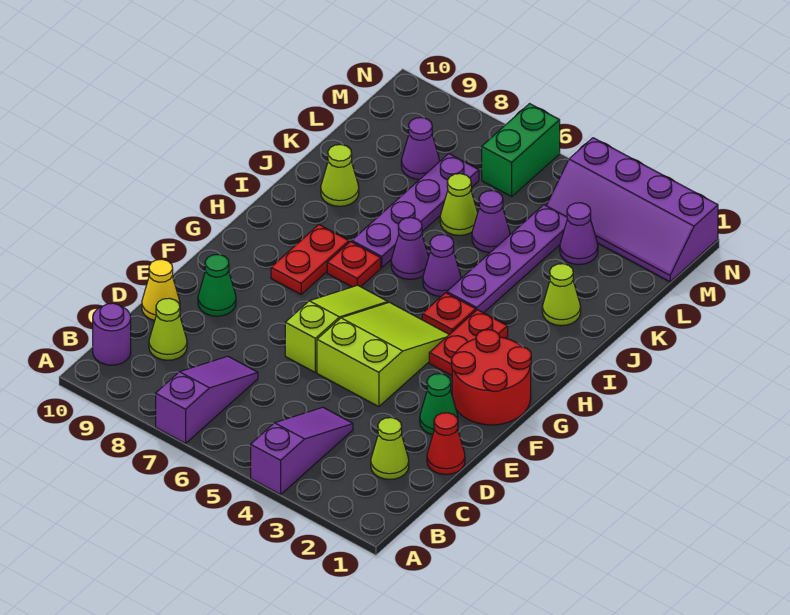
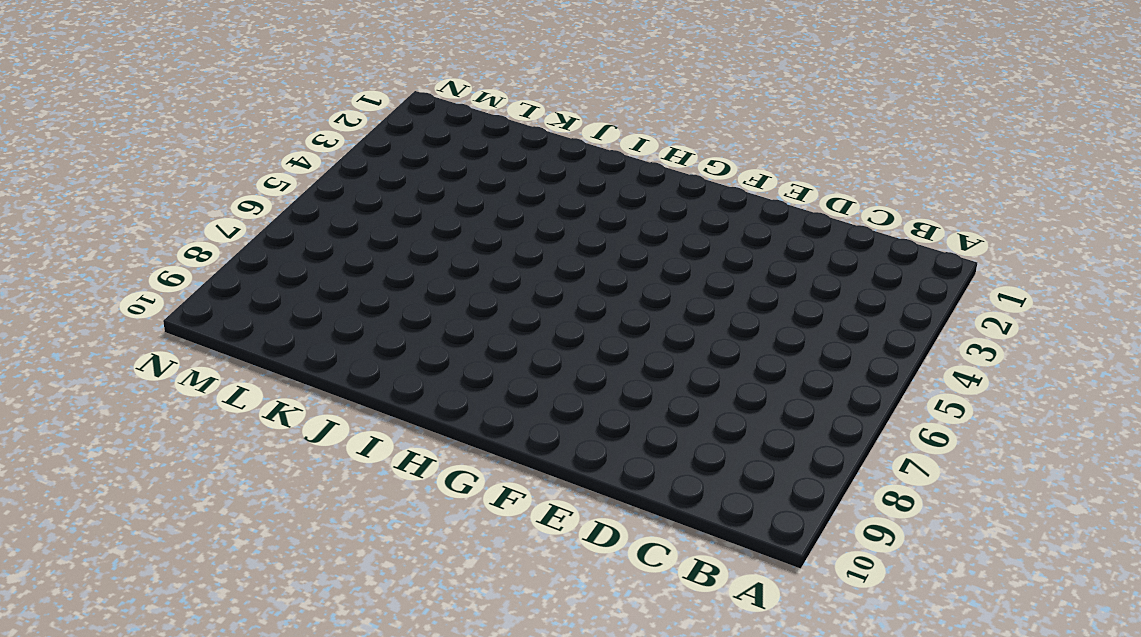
none -> purple 1x3 slope [251,407,353,494]
none -> purple 1x3 slope [156,356,258,443]
none -> purple 1x1 round brick [93,303,131,365]

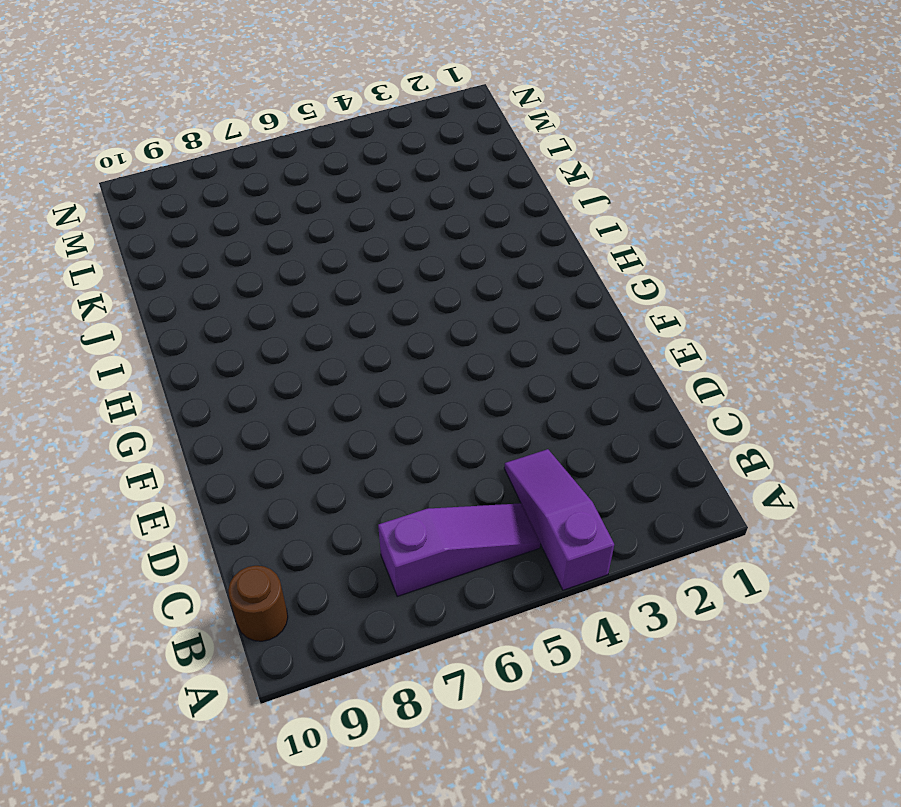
purple 1x3 slope [378,503,540,596] -> purple 1x3 slope turned to [156,356,258,443]
brown 1x1 round brick [228,566,288,641] -> purple 1x1 round brick [93,303,131,365]
none -> lime 1x1 cone [371,418,409,479]
none -> lime 1x1 cone [149,298,187,360]
none -> red 1x1 cone [427,413,465,475]

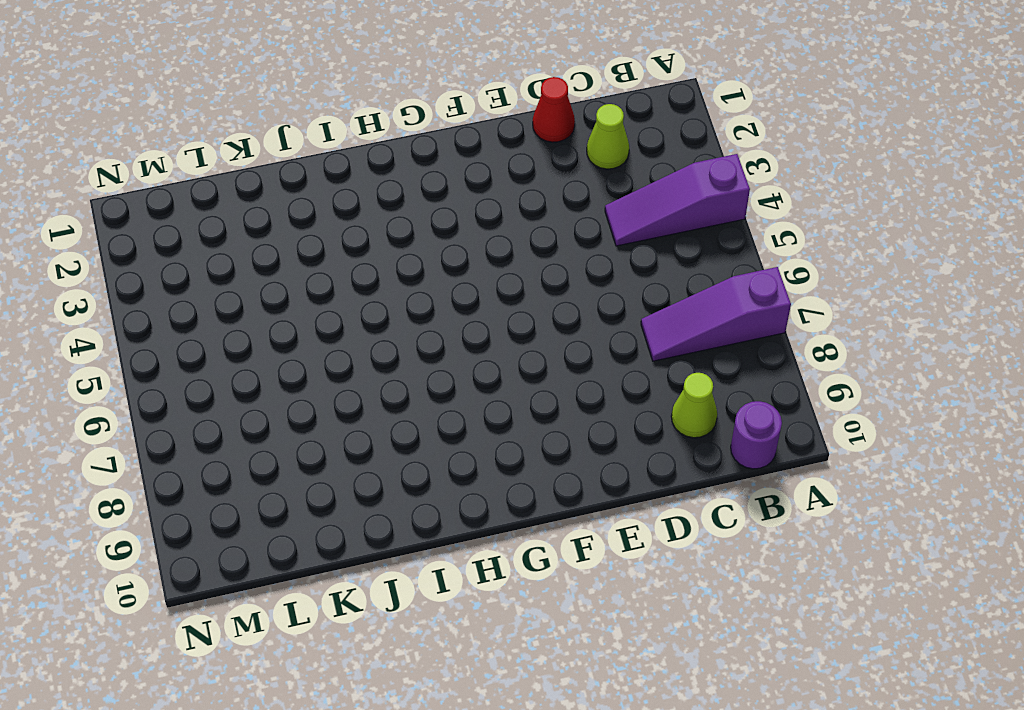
none -> yellow 1x1 cone [142,259,180,321]
none -> green 1x1 cone [420,374,458,435]
none -> lime 2x3 slope [317,302,449,407]

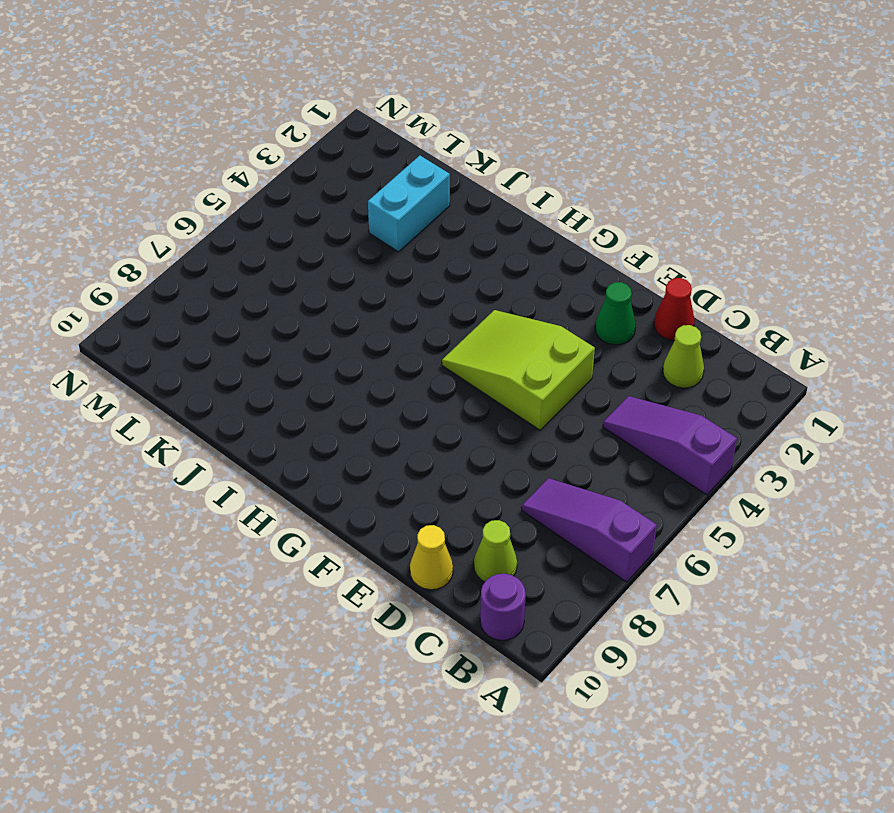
cyan 1x2 brick [368,156,450,252] -> none
none -> lime 1x3 slope [285,285,388,372]
none -> green 1x1 cone [198,254,236,316]
none -> red 2x2 round brick [451,330,531,425]

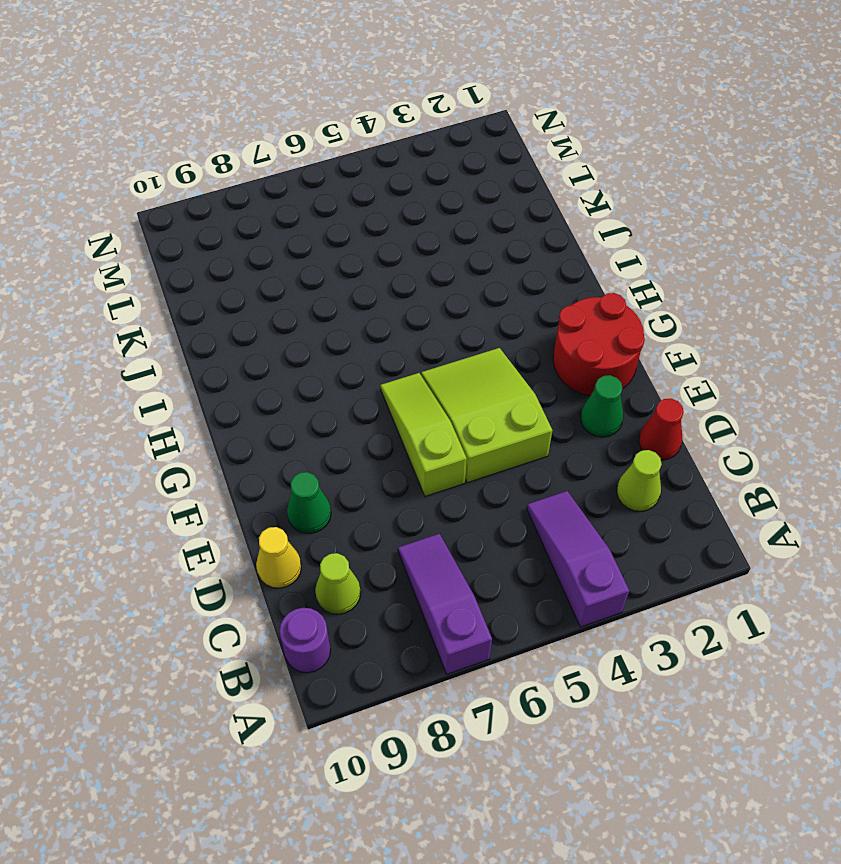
none -> red 1x2 plate [429,310,508,376]
none -> red 1x2 plate [271,225,349,294]
none -> red 1x1 plate [422,293,476,335]

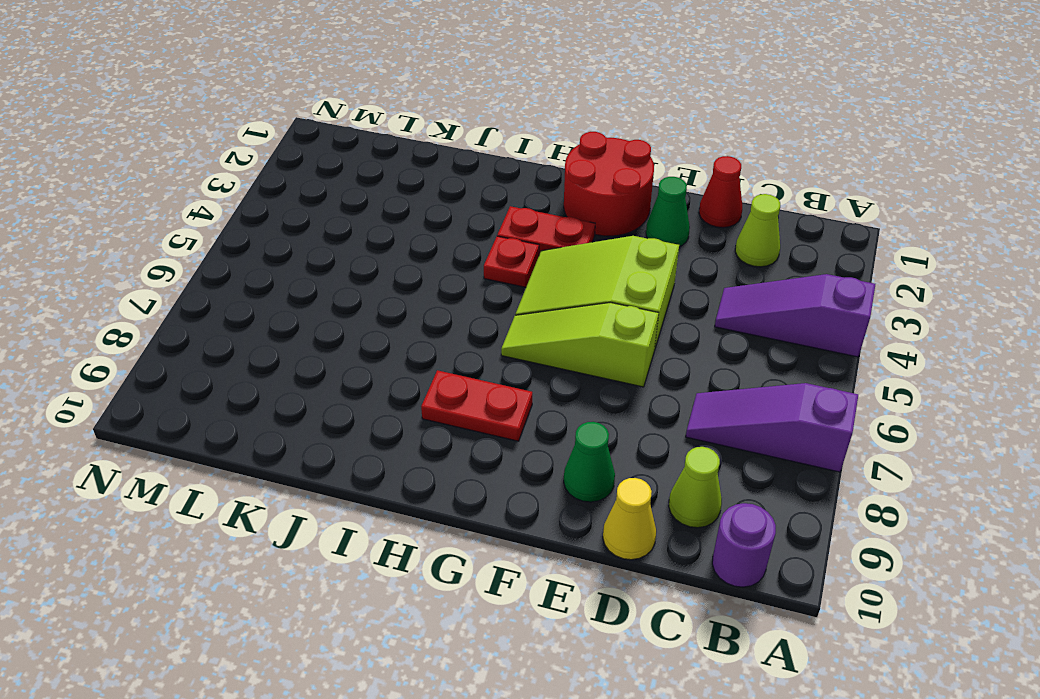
none -> red 1x1 plate [327,242,381,287]
none -> purple 1x4 plate [447,205,567,313]
none -> purple 1x1 cone [423,235,461,296]

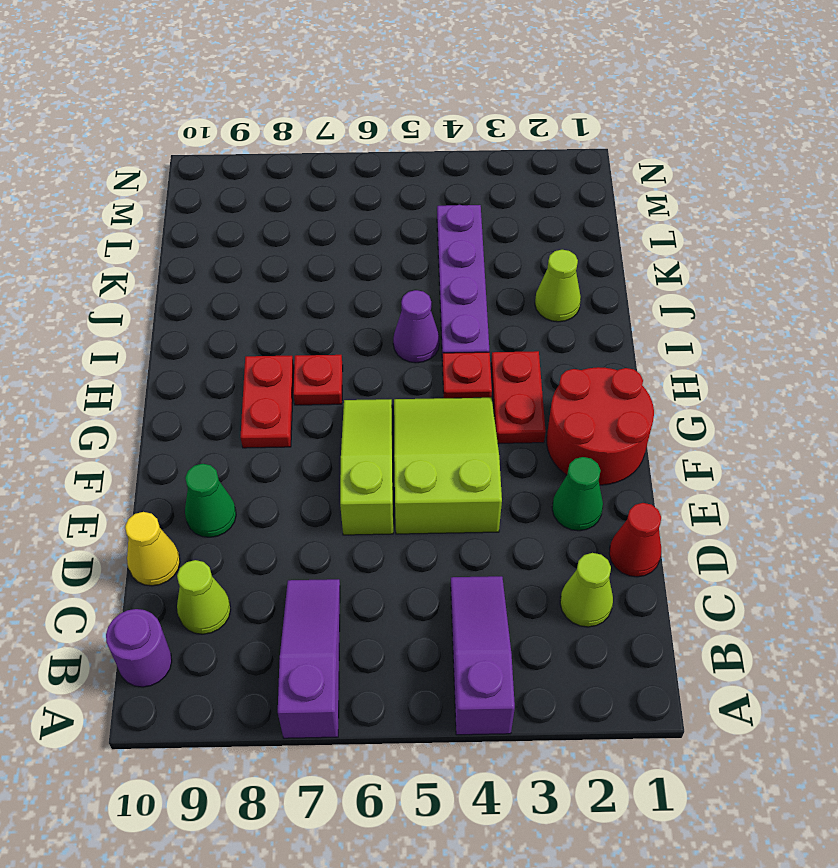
none -> purple 1x1 cone [391,218,429,279]
none -> purple 1x4 plate [352,154,479,268]
none -> lime 1x1 cone [321,145,359,206]

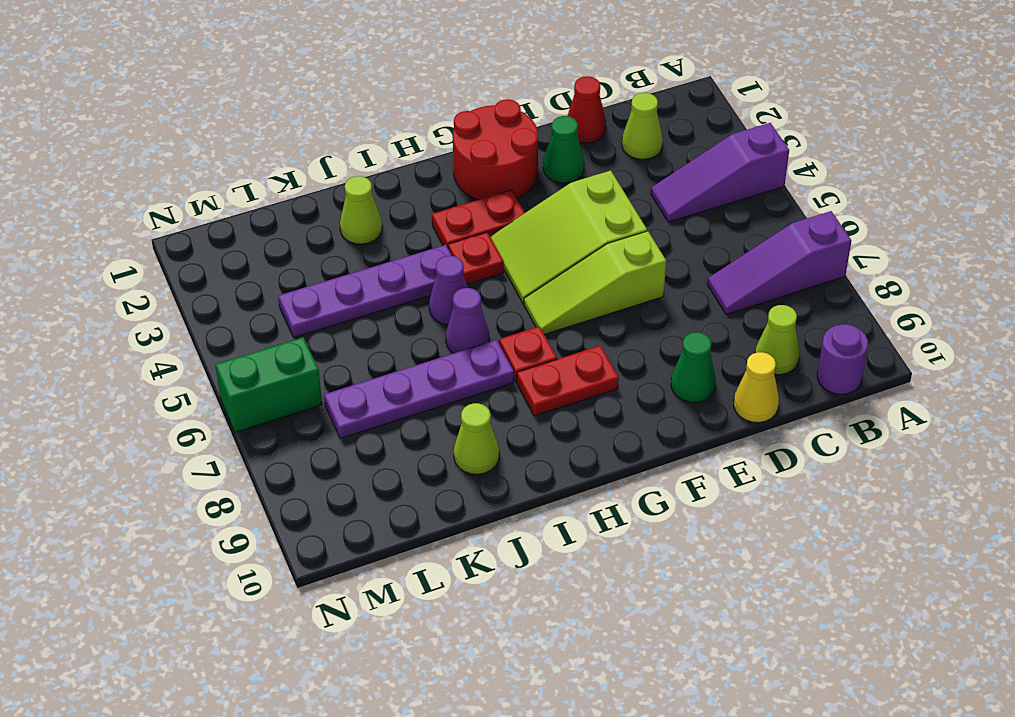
none -> purple 1x1 cone [472,191,510,252]
none -> lime 1x1 cone [440,174,478,235]
none -> purple 1x1 cone [560,203,598,265]

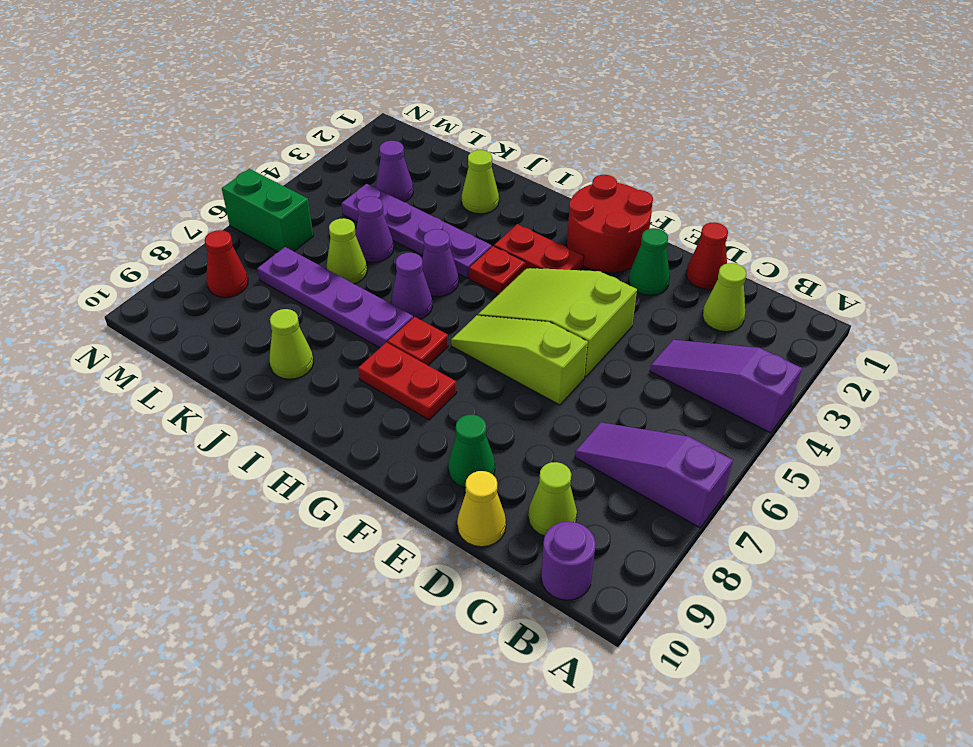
red 1x1 cone [205,230,248,297] -> none
none -> purple 1x1 cone [401,118,439,179]
none -> purple 2x4 slope [546,138,718,282]

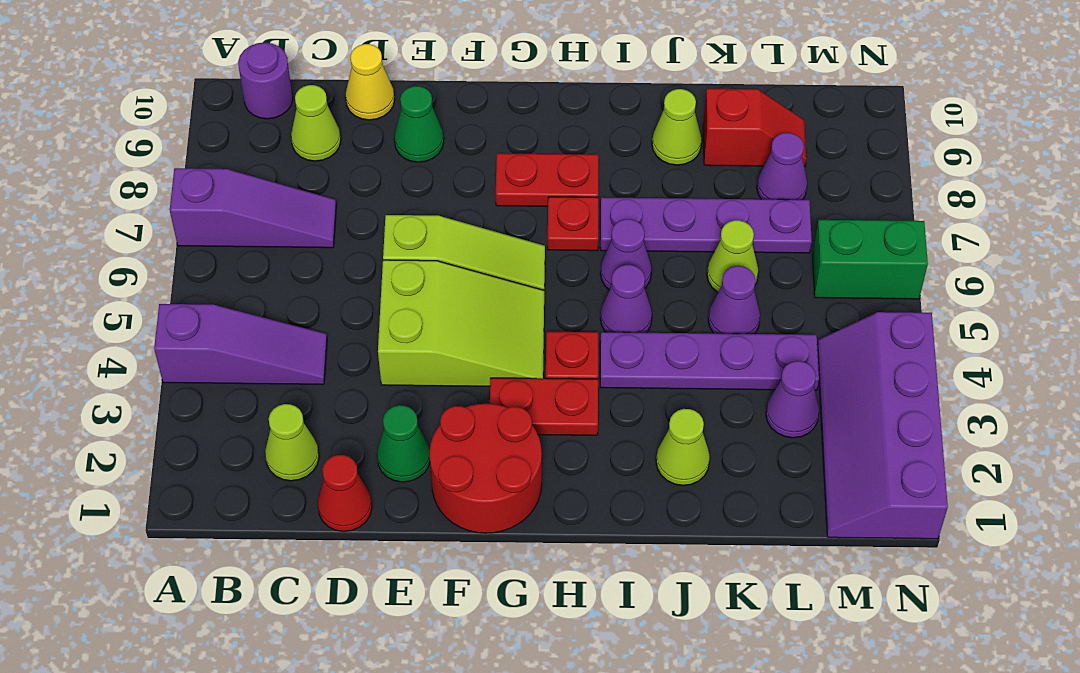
red 1x2 slope [703,89,806,167] -> none

